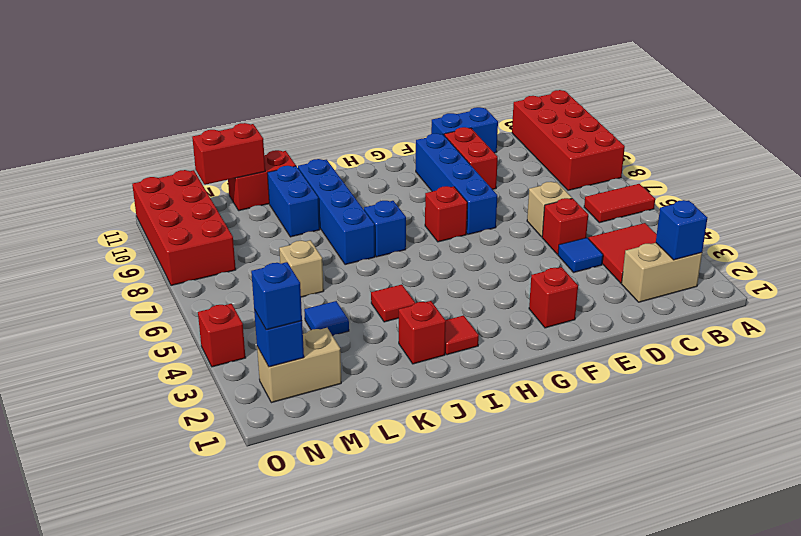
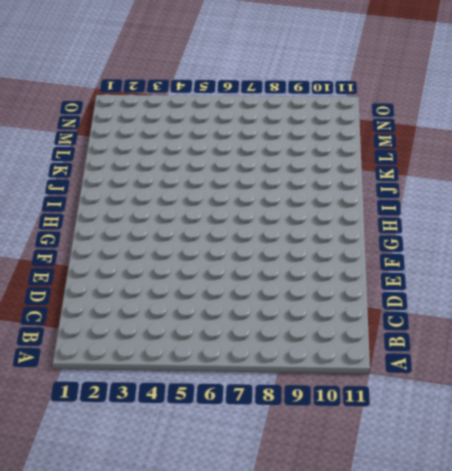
none -> red 1x2 tile [584,184,655,223]
none -> red 2x4 brick [512,90,625,190]
none -> tan 1x2 brick [622,243,702,302]

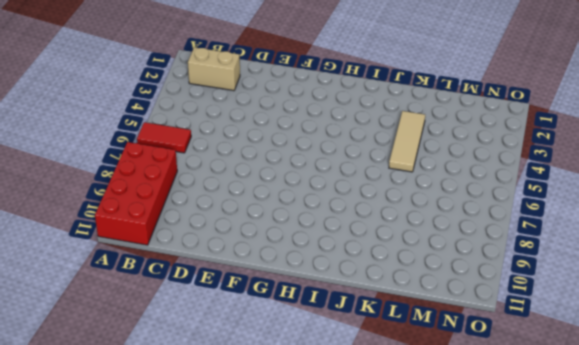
tan 1x3 tile [389,111,425,172] -> none
none -> red 2x2 tile [588,223,657,283]
none -> blue 1x1 tile [558,238,603,272]
none -> red 1x1 brick [542,198,588,254]

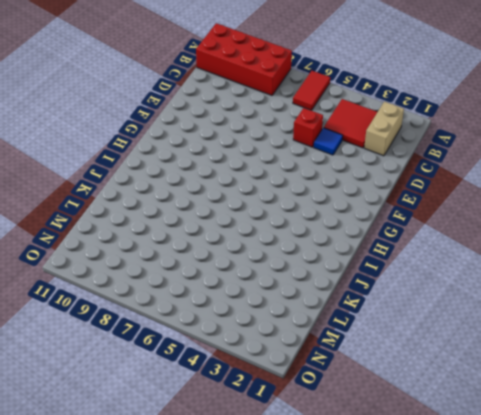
none -> tan 1x1 brick [527,182,572,237]
none -> blue 1x2 brick [431,107,498,153]
none -> red 1x2 brick [444,127,498,190]

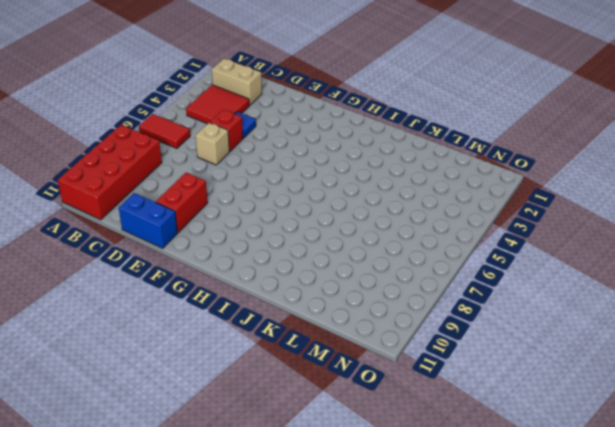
none -> red 1x1 brick [529,267,578,328]
none -> blue 1x4 brick [416,133,497,234]
none -> red 1x1 brick [425,186,467,242]

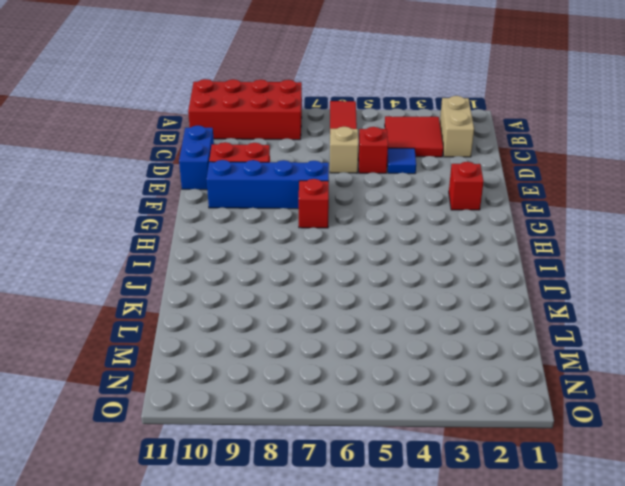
none -> red 1x1 tile [445,315,479,355]
none -> blue 1x1 brick [364,201,406,257]
none -> red 1x1 brick [399,301,446,364]

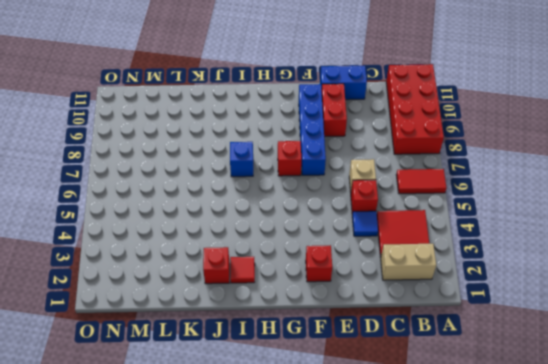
none -> red 1x1 tile [371,285,415,322]
none -> blue 1x4 brick [298,159,375,265]
none -> blue 1x2 brick [267,166,320,237]

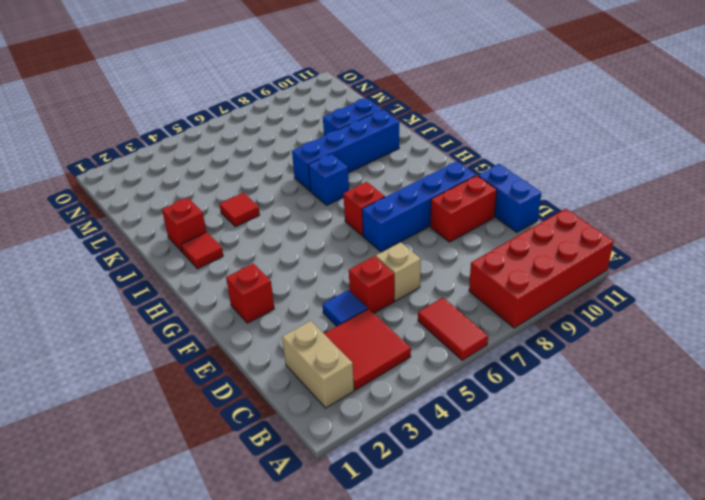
none -> red 1x2 brick [228,150,296,211]
none -> blue 1x1 tile [304,301,349,336]
none -> tan 1x1 brick [279,240,324,297]

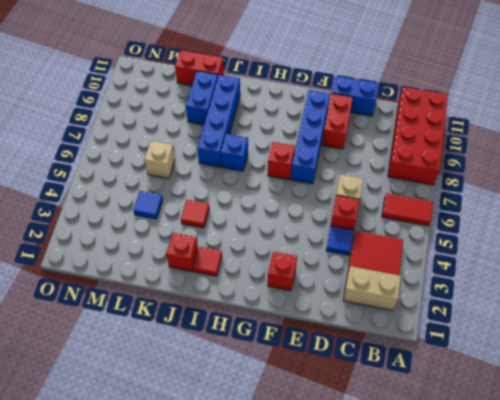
none -> tan 1x2 brick [257,328,341,403]
none -> red 2x4 brick [132,170,236,286]
none -> red 1x1 brick [198,304,246,367]

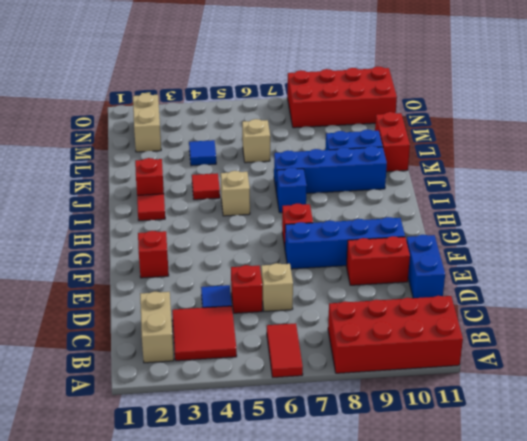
tan 1x1 brick [221,171,250,216] -> none
none -> red 1x1 brick [198,304,246,367]
none -> blue 1x1 brick [656,200,707,260]
none -> red 1x2 brick [192,123,265,185]

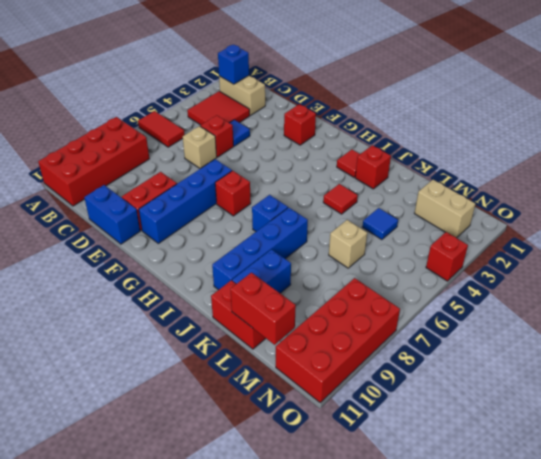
none -> blue 1x1 brick [254,310,304,367]
none -> blue 1x1 brick [251,262,302,330]

